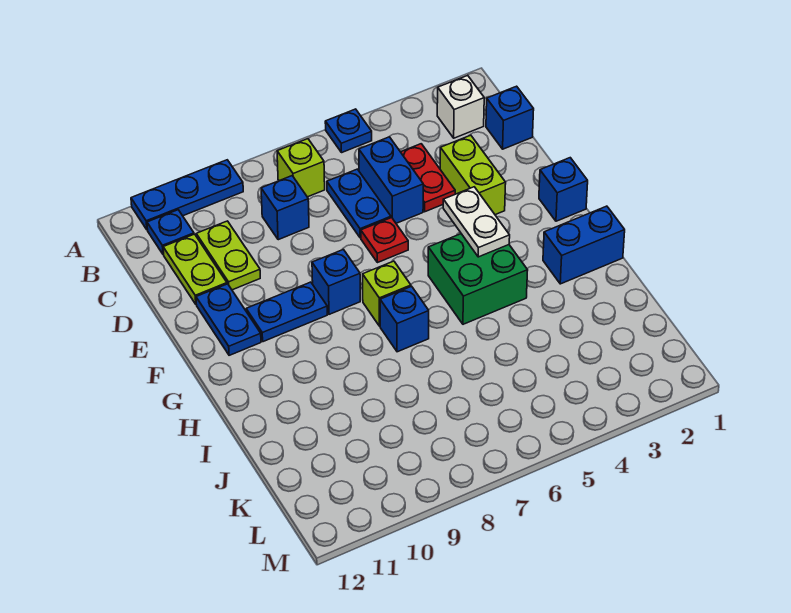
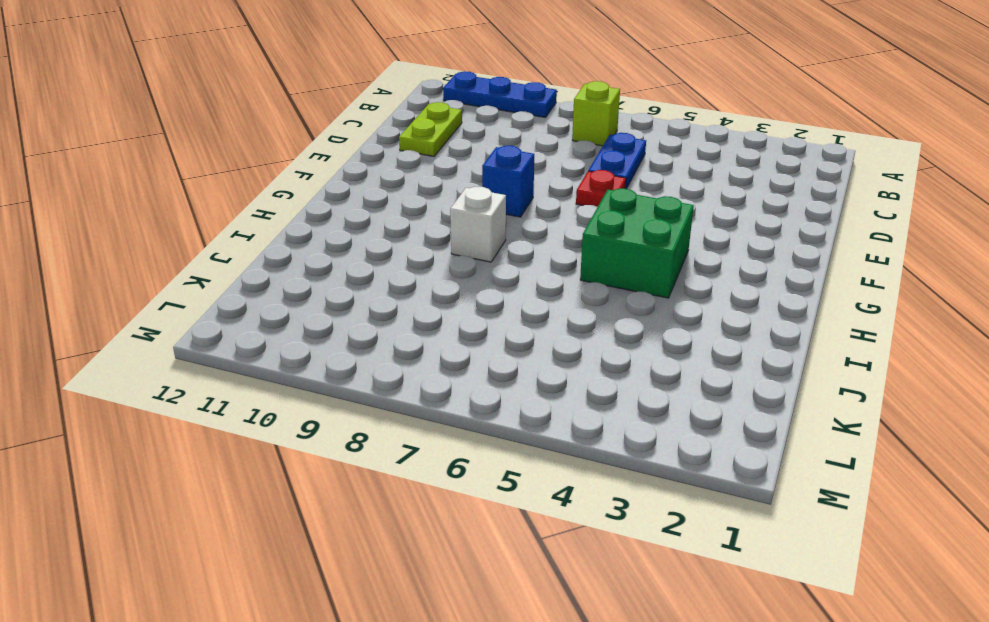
white 1x1 brick [450,187,506,262] -> white 1x1 brick moved to [437,75,484,138]
none -> blue 1x1 plate [325,109,372,153]
none -> blue 1x1 plate [147,210,194,255]
none -> blue 1x1 brick [486,86,534,149]

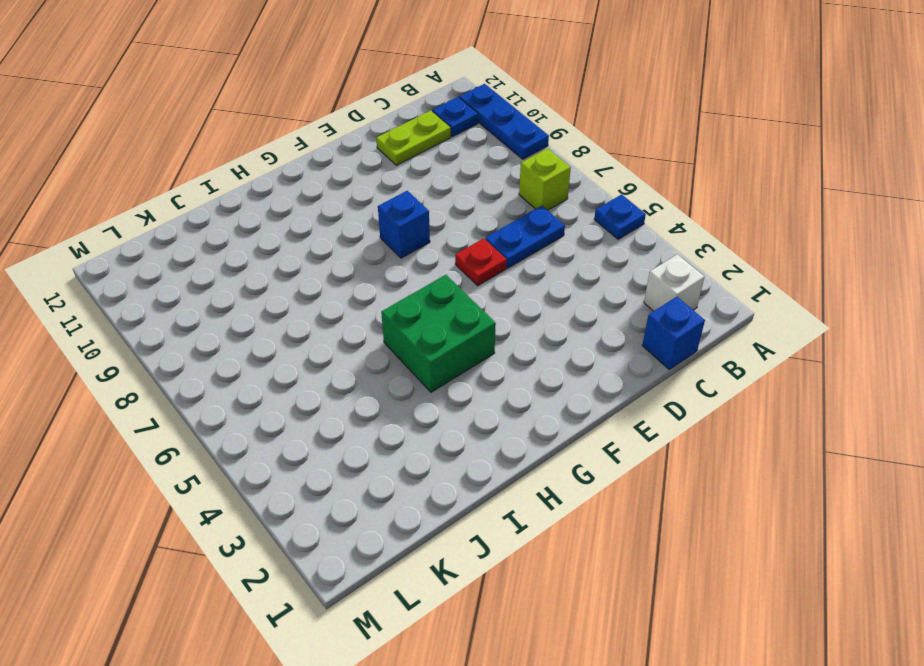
none -> red 1x2 plate [401,144,455,212]
none -> blue 1x2 brick [359,137,423,223]
none -> blue 1x1 brick [261,176,309,240]

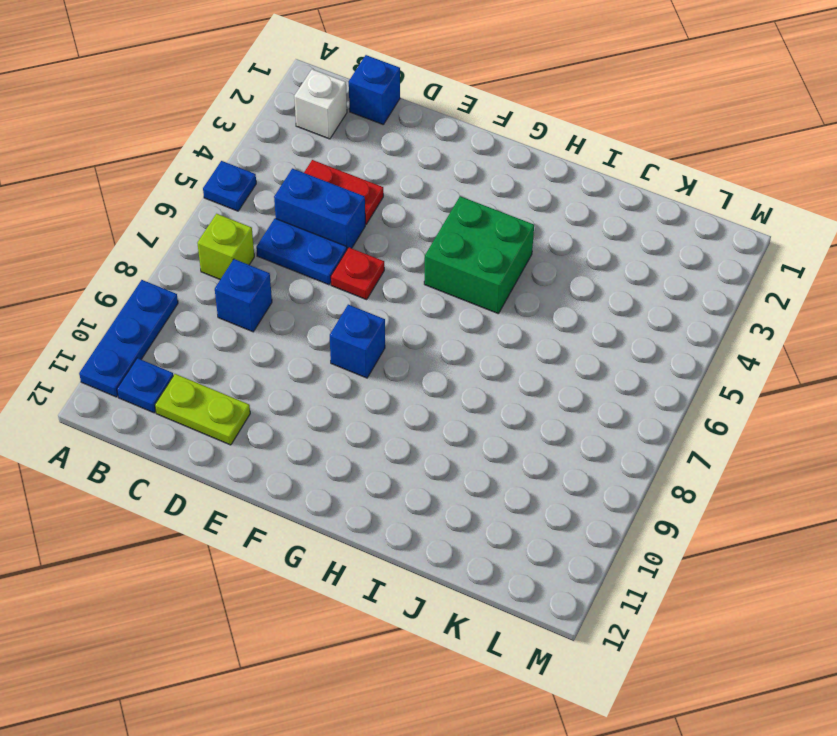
none -> lime 1x2 plate [196,221,260,290]
none -> lime 1x2 brick [440,135,506,215]
none -> blue 1x2 plate [196,284,261,355]

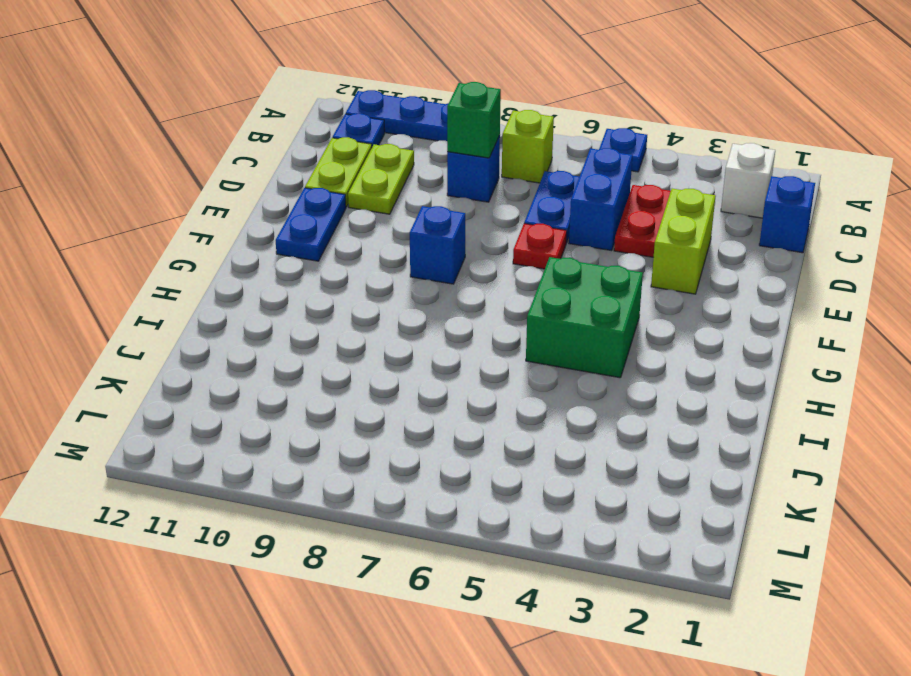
green 1x1 brick [447,82,501,158] -> none
none -> blue 1x1 brick [539,158,588,221]
none -> blue 1x2 plate [246,282,327,342]
none -> lime 1x1 brick [363,261,411,326]

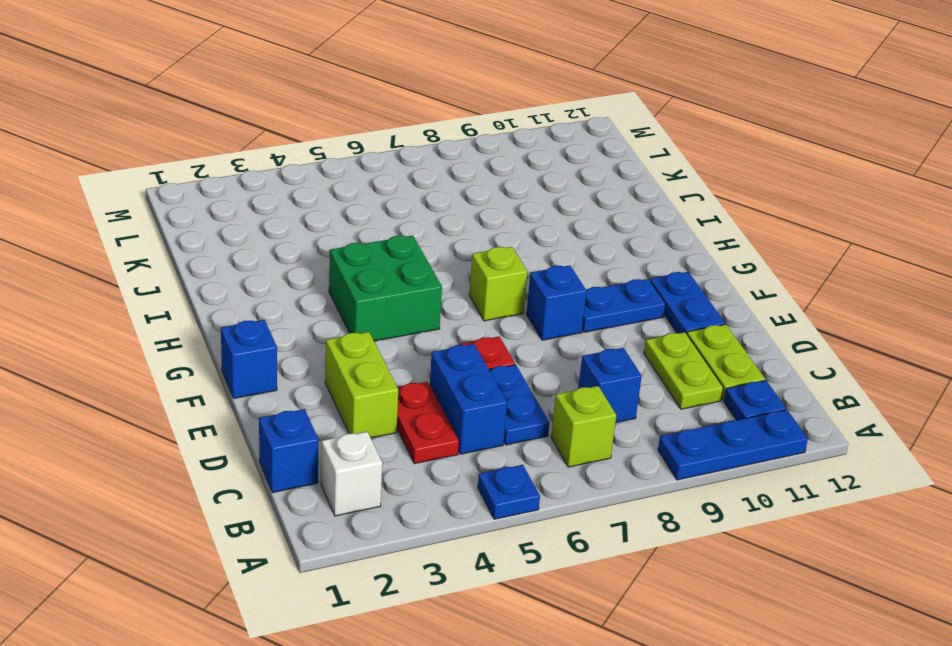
none -> blue 1x2 brick [543,206,625,284]
none -> blue 1x1 brick [380,286,429,352]
none -> white 1x2 plate [443,187,510,257]

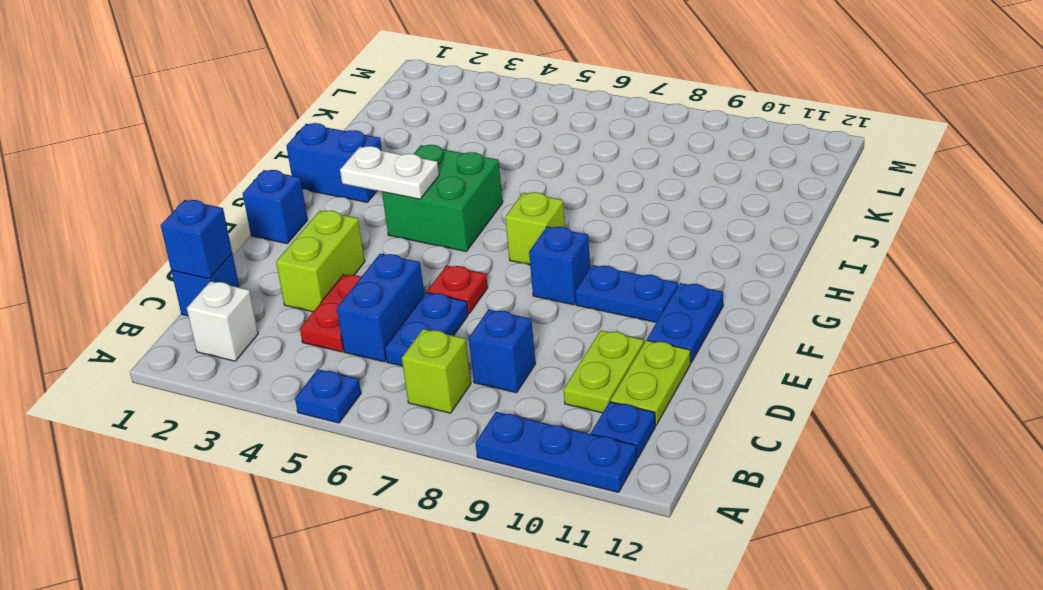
blue 1x1 brick [161,200,232,279] -> blue 1x1 brick moved to [380,286,429,352]
white 1x2 plate [340,146,439,199] -> white 1x2 plate turned to [443,187,510,257]

